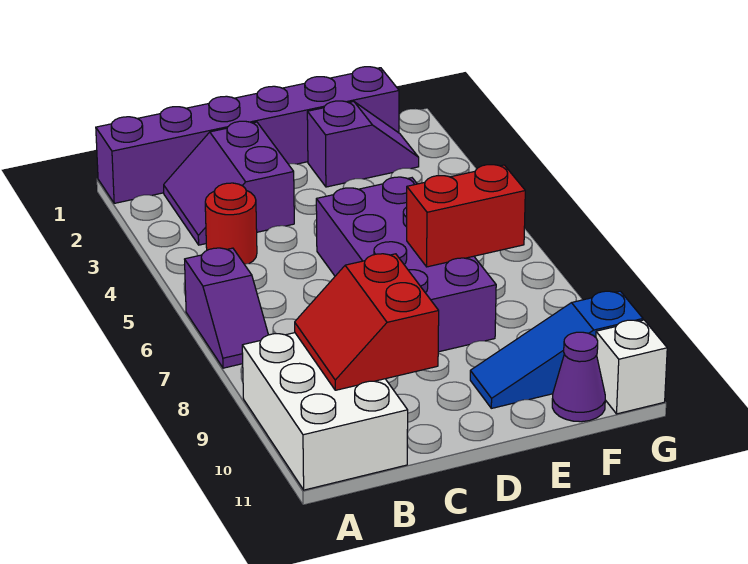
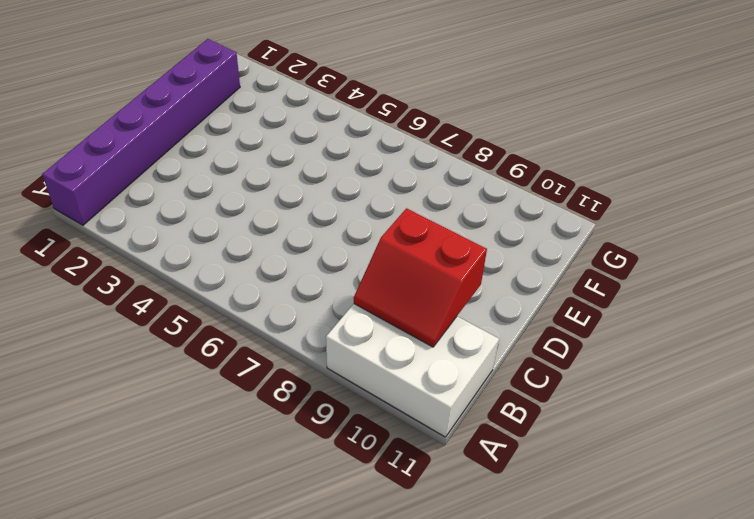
none -> purple 1x2 slope [185,248,268,368]
none -> purple 2x2 slope [164,121,294,245]
none -> red 1x1 round brick [205,183,257,264]

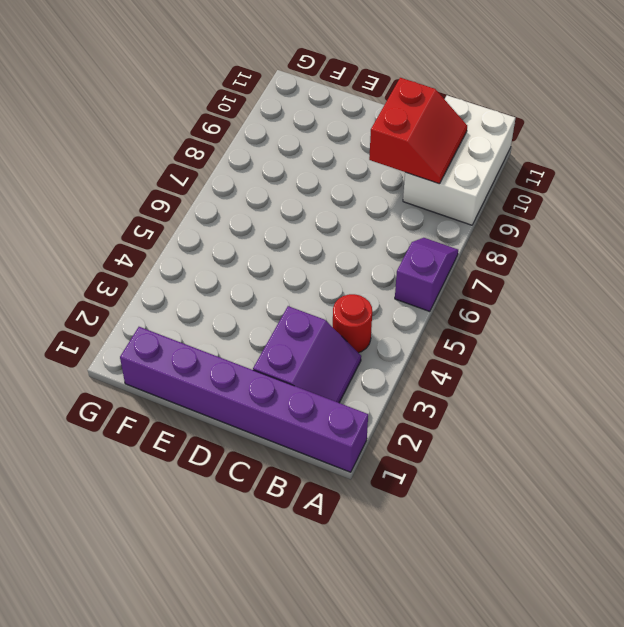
none -> purple 2x4 brick [316,177,496,352]
none -> purple 1x2 slope [307,101,419,187]
none -> blue 1x3 slope [470,291,643,408]

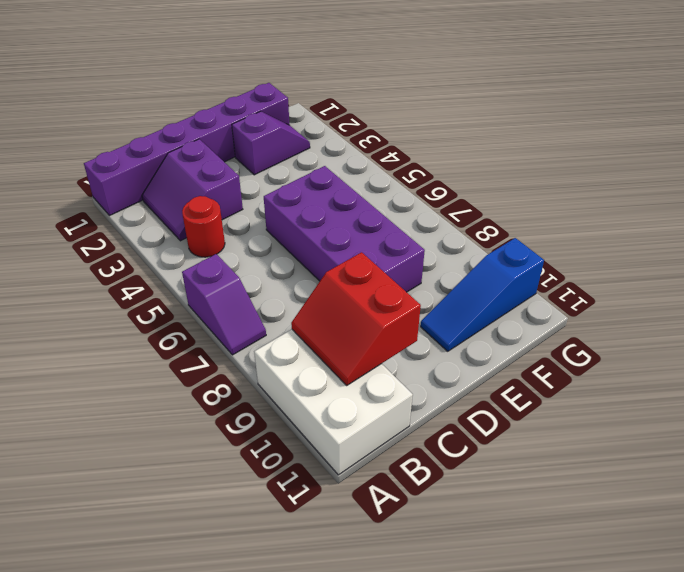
none -> purple 1x1 cone [552,332,605,422]
none -> white 1x1 brick [596,320,667,414]
none -> red 1x2 brick [407,165,525,267]

